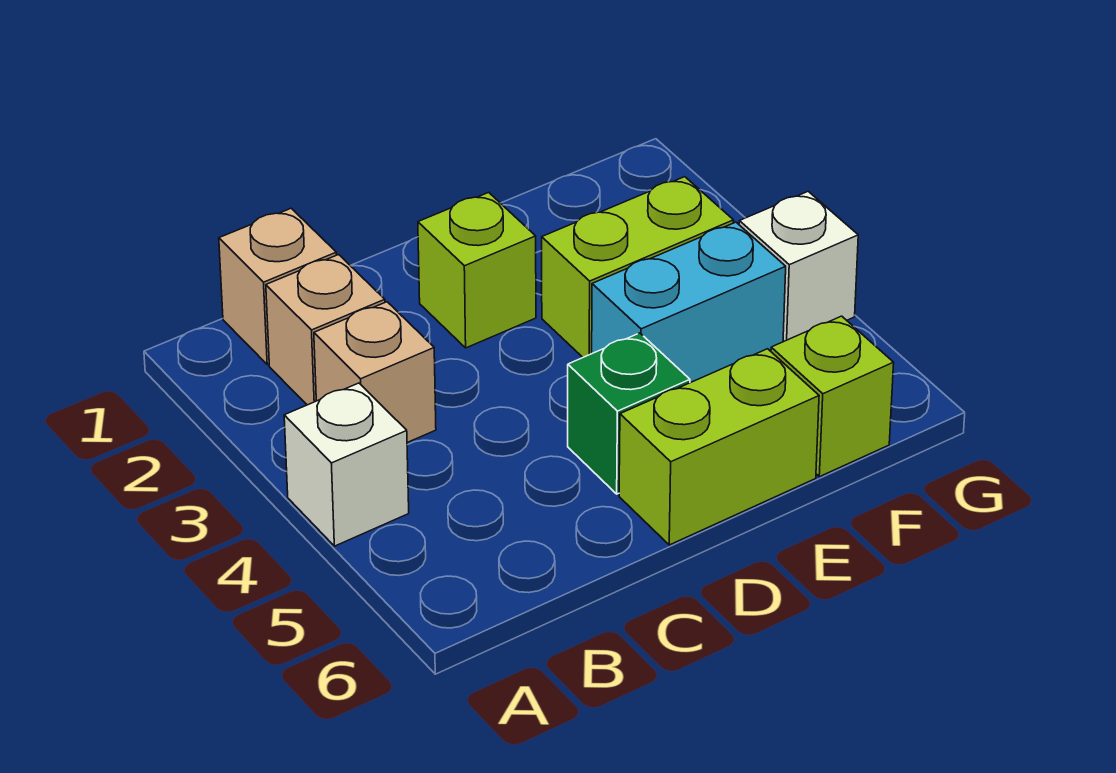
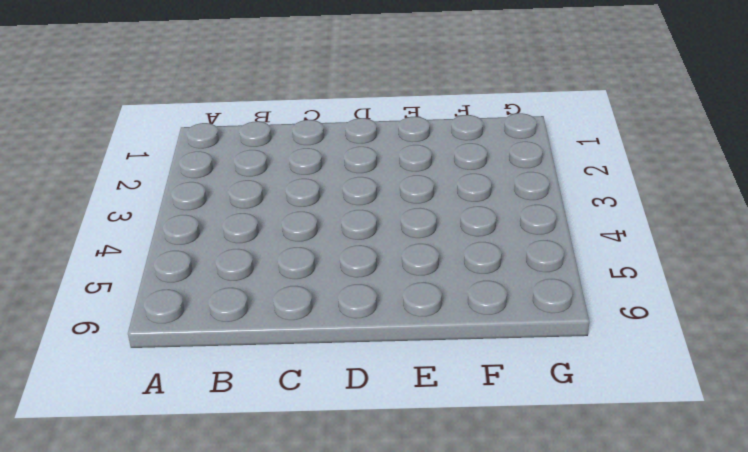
none -> white 1x1 brick [284,383,409,546]
none -> tan 1x1 brick [219,208,337,364]

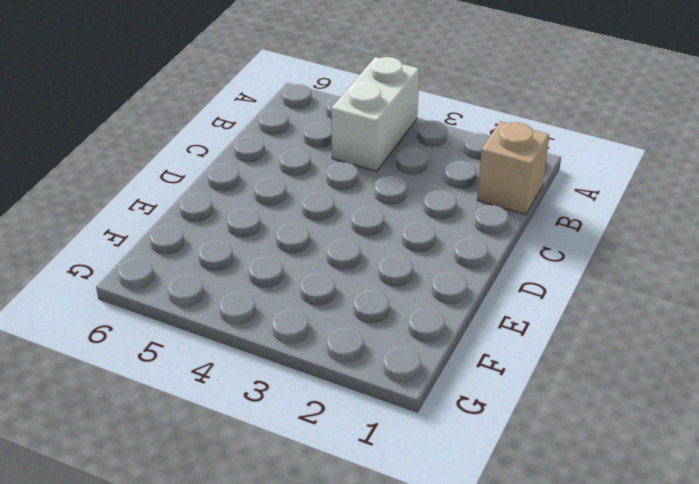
white 1x2 brick [331,57,419,171] -> white 1x1 brick [284,383,409,546]
none -> tan 1x1 brick [266,255,385,405]
none -> tan 1x1 brick [314,302,436,443]

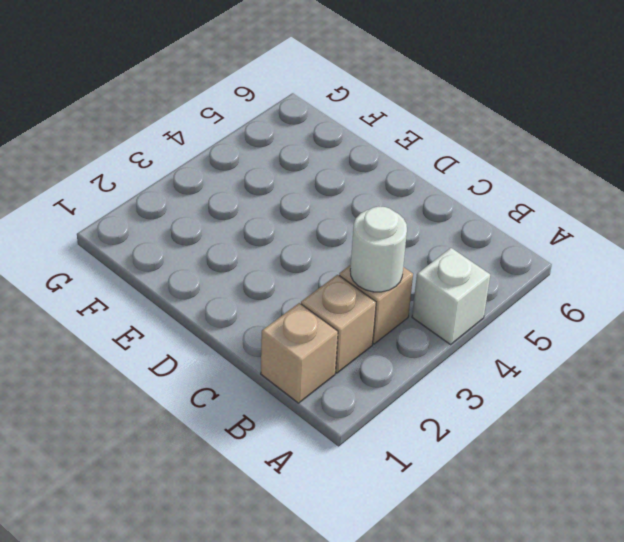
white 1x1 round brick [350,207,407,292] -> none
none -> lime 1x1 brick [418,192,536,348]
none -> green 1x1 brick [568,333,690,494]

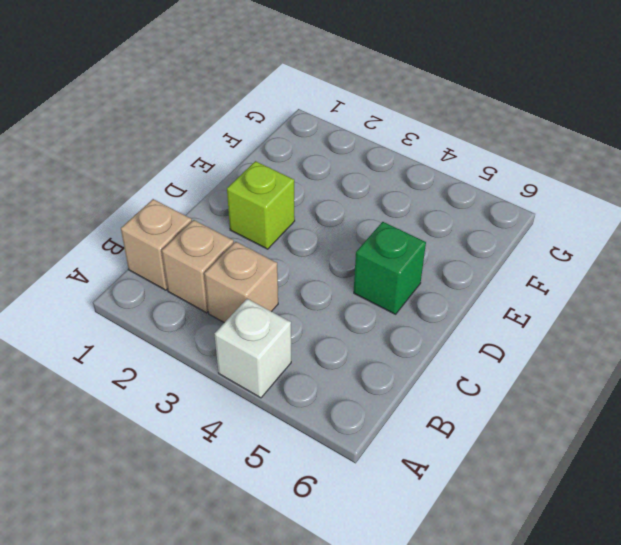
none -> lime 1x2 brick [619,349,819,545]
none -> lime 1x2 brick [542,177,734,357]

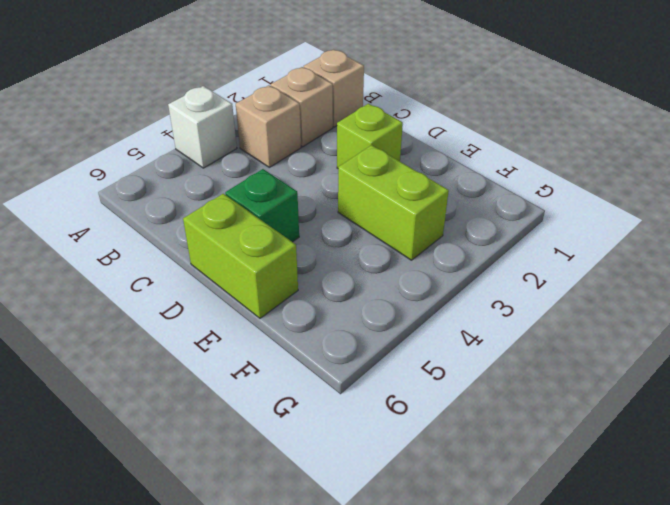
none -> cyan 1x2 brick [592,222,786,383]
none -> lime 1x1 brick [771,316,894,477]

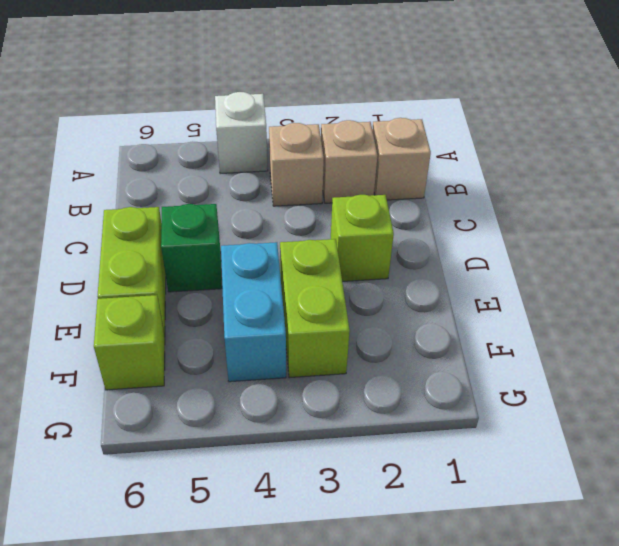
none -> white 1x1 brick [739,192,858,342]

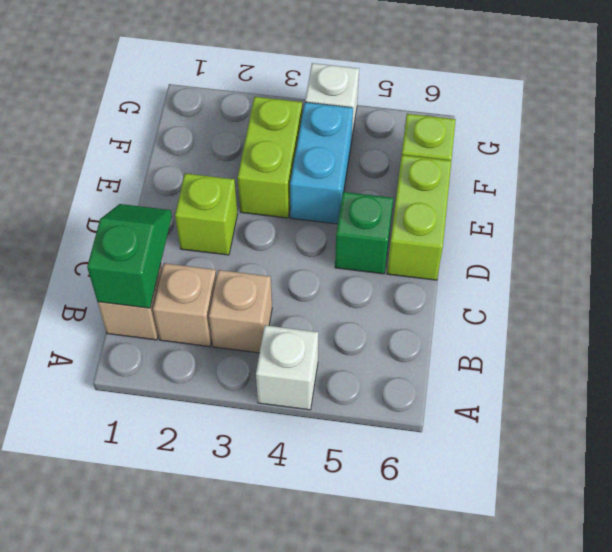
green 1x2 slope [87,204,172,308] -> none

